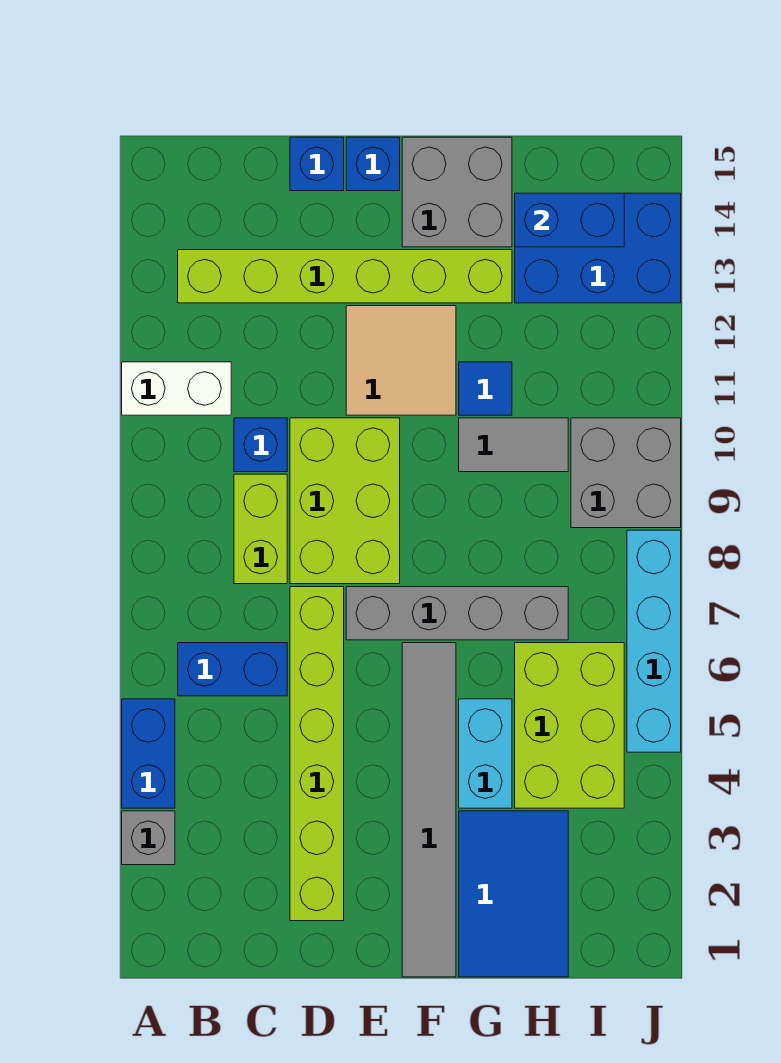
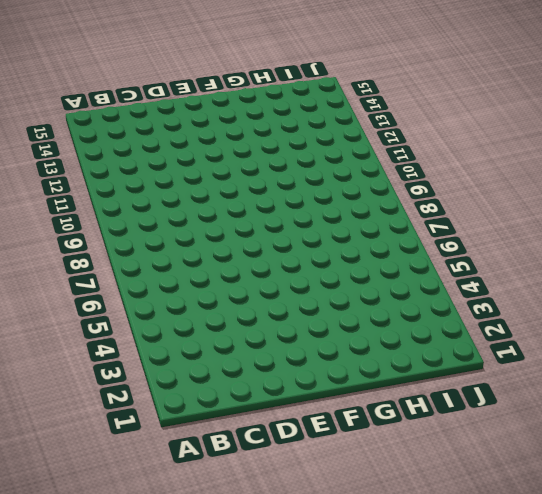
none -> grey 1x1 brick [122,811,175,865]
none -> blue 1x2 brick [122,699,175,808]
none -> white 1x2 brick [122,362,231,415]

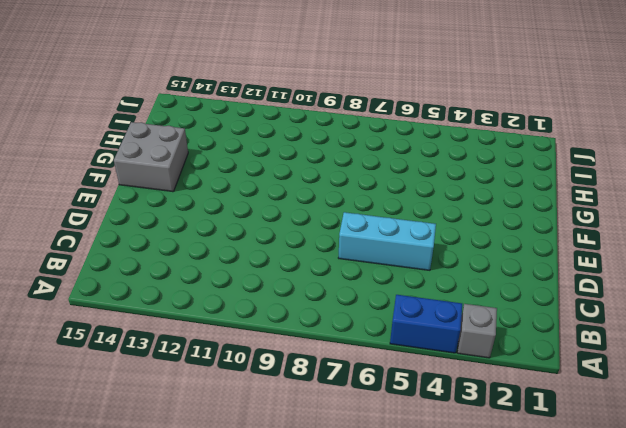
cyan 1x3 brick [338,212,436,270] -> lime 1x6 brick [290,587,344,921]
none -> white 1x2 brick [122,362,231,415]
none -> blue 1x2 brick [178,643,287,696]
none -> lime 1x6 brick [178,250,512,303]

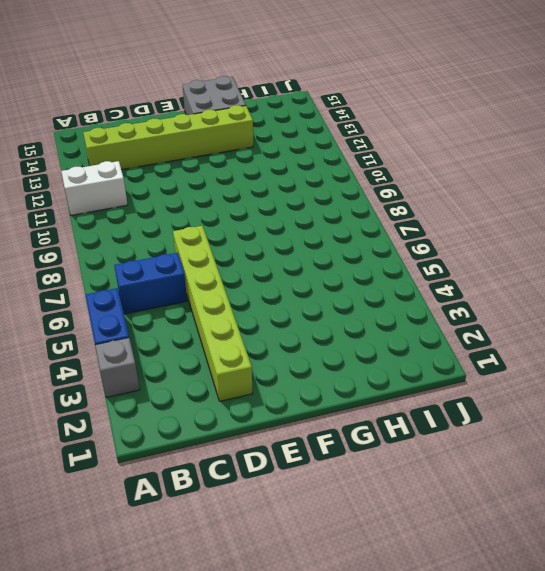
none -> lime 1x2 brick [234,474,287,584]
none -> blue 1x1 brick [234,418,287,472]
none -> lime 2x3 brick [290,418,400,584]

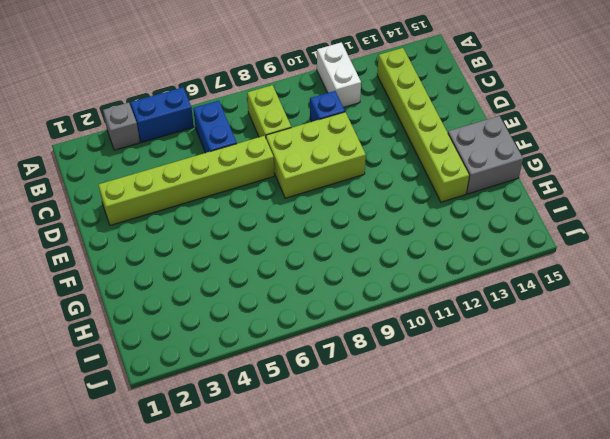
lime 1x2 brick [247,85,291,138] -> lime 1x2 brick turned to [234,474,287,584]
none -> blue 1x1 brick [290,137,344,191]
none -> grey 1x4 brick [346,587,568,640]
none -> tan 2x2 tile [346,306,456,415]

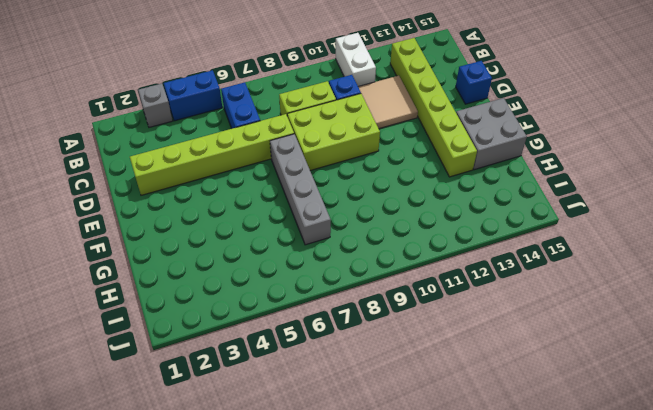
tan 2x2 tile [358,76,418,129] -> tan 2x2 tile moved to [346,306,456,415]
none -> blue 1x1 brick [346,137,400,191]
none -> grey 1x6 tile [402,643,456,977]
none -> blue 2x3 tile [459,811,568,977]

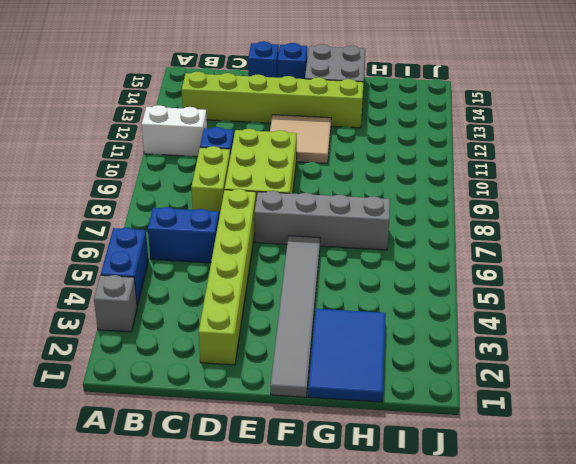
none -> cyan 1x2 brick [459,699,512,808]
none -> grey 1x2 tile [459,418,568,472]
none -> blue 1x1 tile [459,362,512,415]

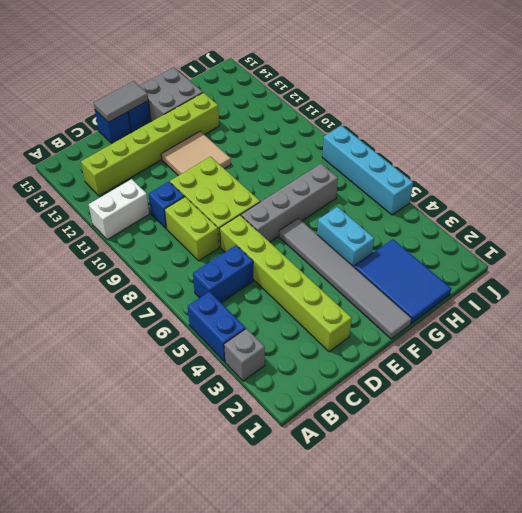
grey 1x2 tile [94,81,148,122] -> grey 1x2 tile moved to [459,418,568,472]
none -> blue 1x1 tile [459,362,512,415]
none -> lime 2x3 brick [515,643,624,808]
none -> blue 2x3 brick [515,193,681,303]

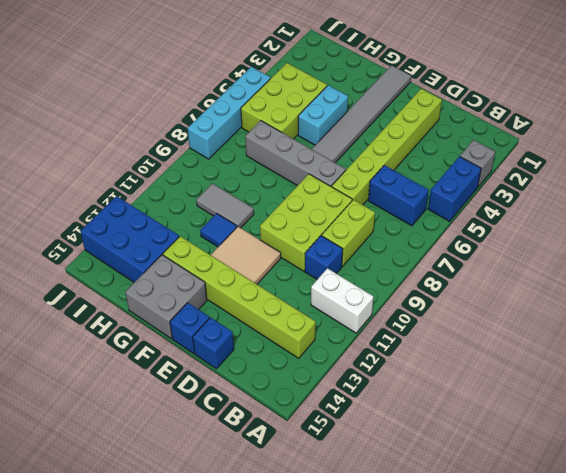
none -> blue 2x3 tile [459,811,568,977]
none -> grey 2x2 brick [571,418,681,528]
none -> blue 1x2 brick [515,193,624,247]

